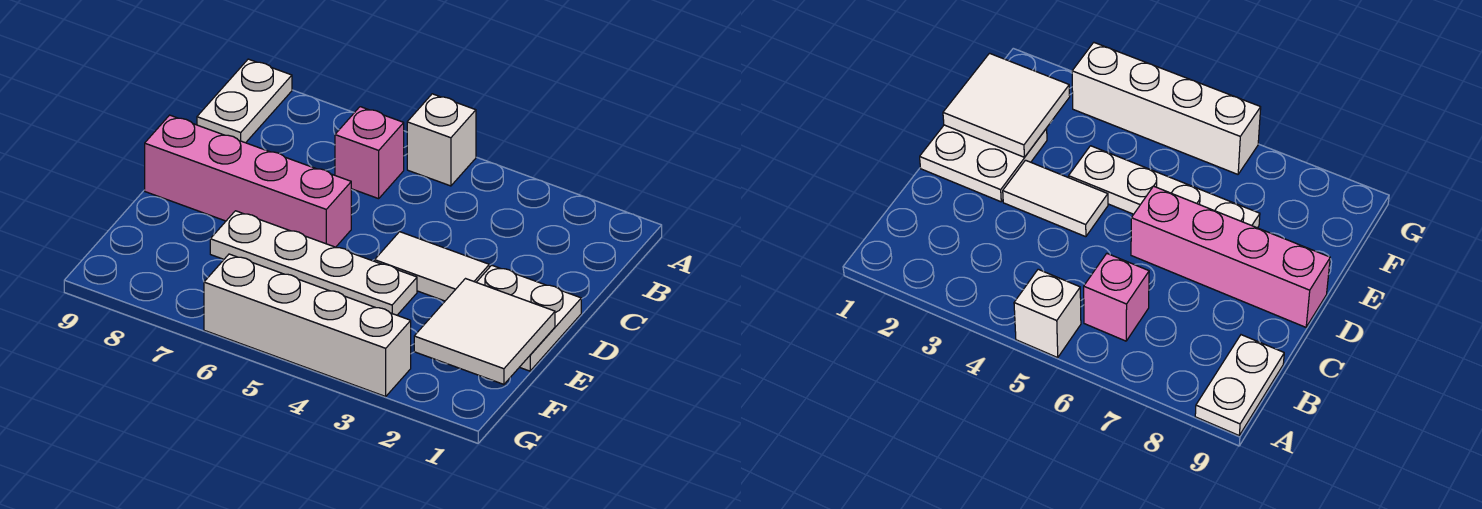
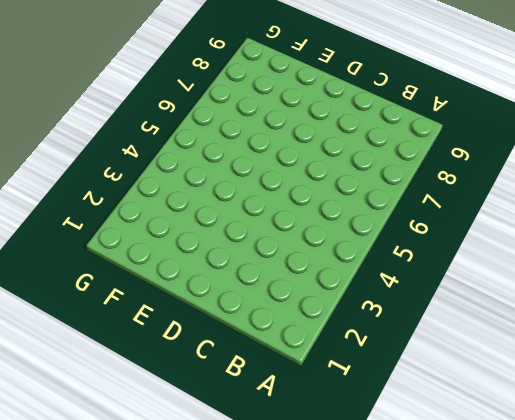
none -> white 1x1 brick [407,94,476,186]
none -> white 1x2 plate [197,59,292,143]

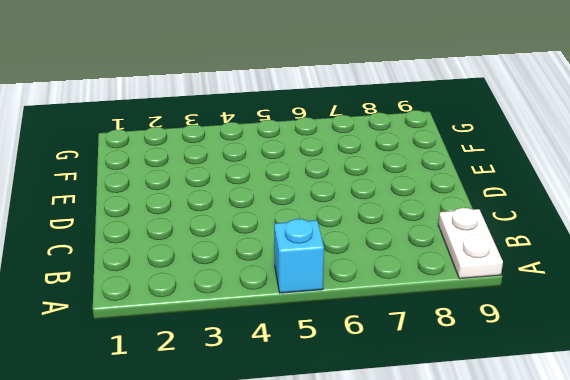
cyan 1x1 brick [274,219,324,293] -> white 1x1 brick [407,94,476,186]
none -> pink 1x1 brick [335,107,404,199]
none -> white 2x2 plate [476,265,581,371]

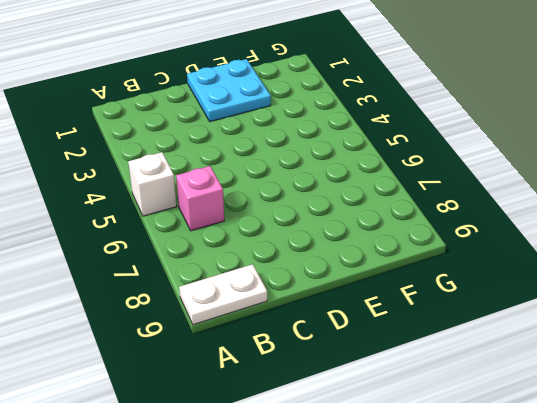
cyan 2x2 plate [187,59,271,122] -> white 2x2 plate [476,265,581,371]
none -> white 1x2 tile [375,232,489,301]
none -> pink 1x4 brick [145,115,351,247]

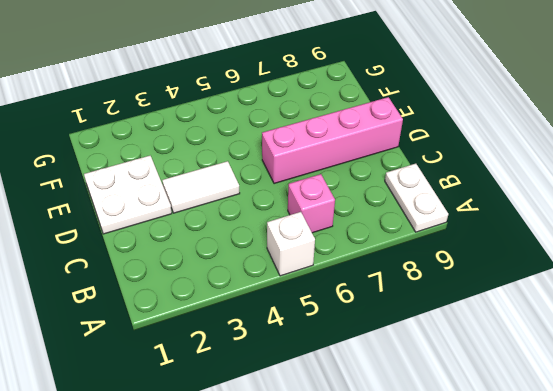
none -> white 1x4 plate [210,211,417,315]
none -> white 1x4 brick [204,254,411,396]

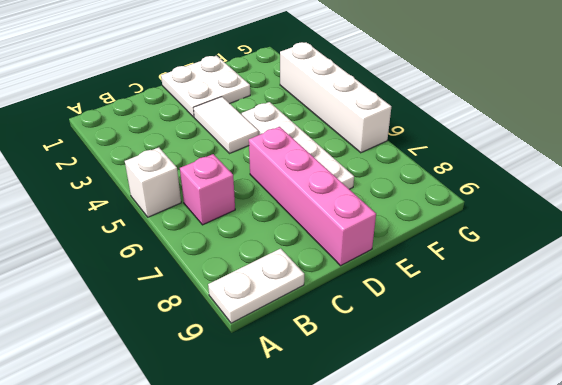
none -> white 2x2 tile [414,279,555,384]

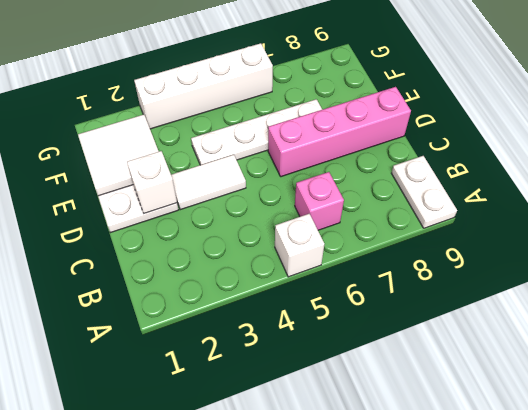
white 1x1 brick [127,151,177,213] -> none

